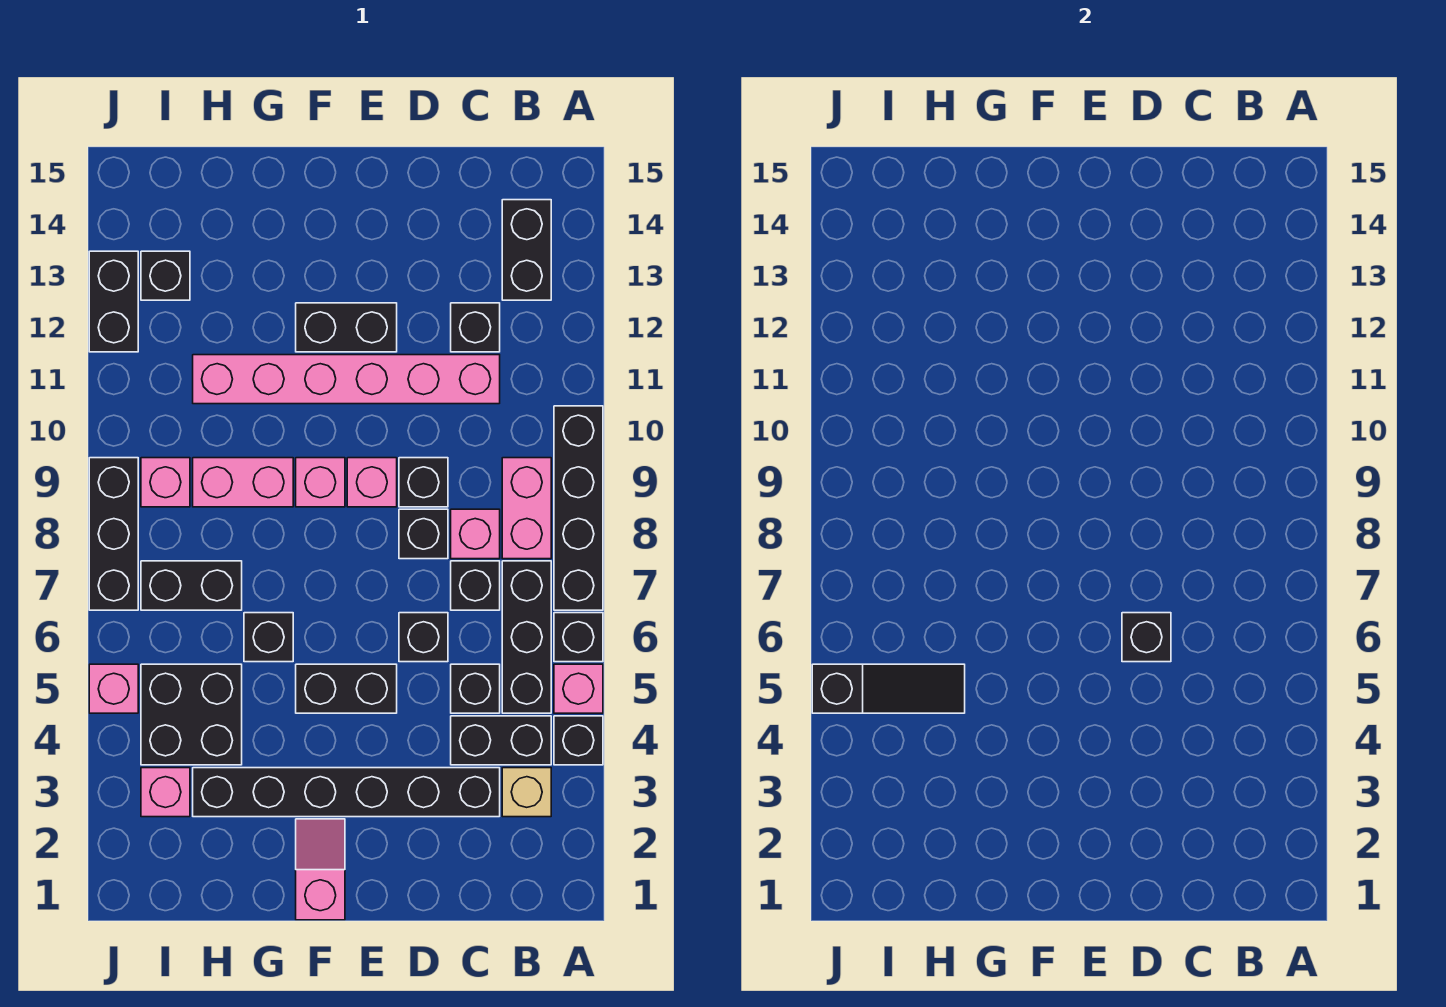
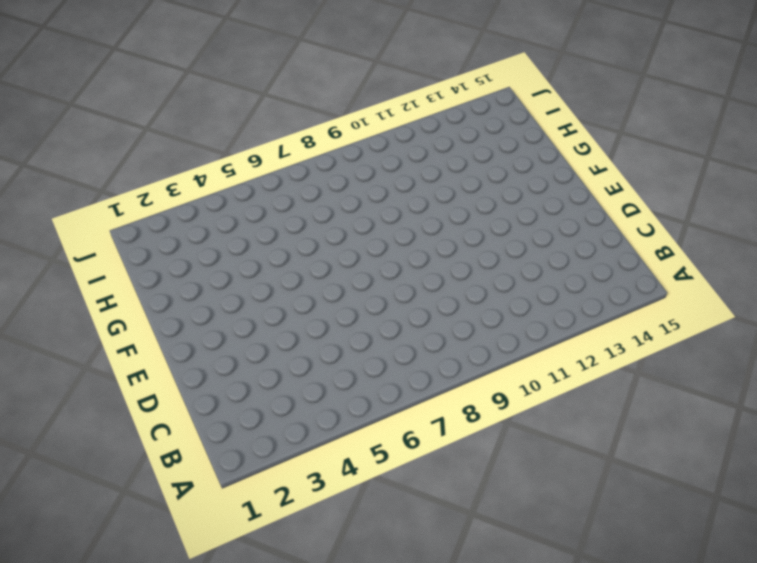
none -> black 1x1 brick [554,716,603,765]
none -> pink 1x1 brick [554,664,603,713]
none -> black 1x1 brick [554,613,603,662]
none -> black 1x4 brick [554,406,603,610]

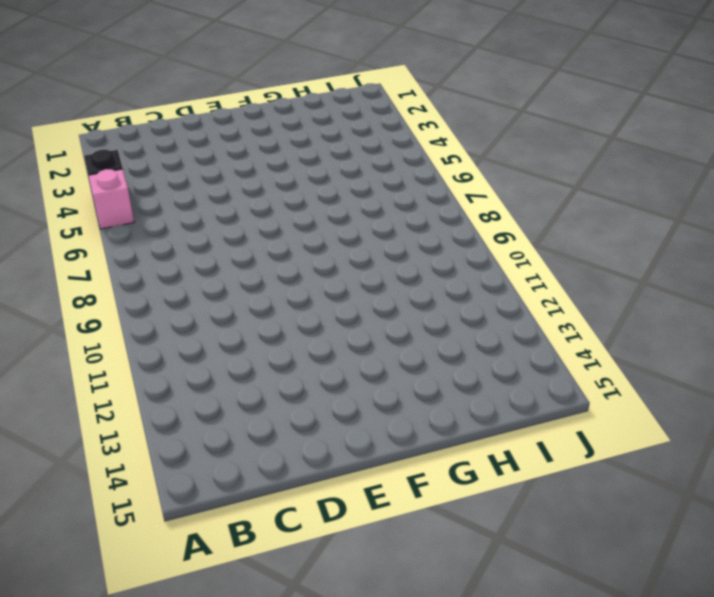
none -> black 1x1 brick [554,613,603,662]
none -> black 1x4 brick [554,406,603,610]
none -> tan 1x1 brick [502,768,551,817]
none -> black 1x2 brick [451,716,551,765]

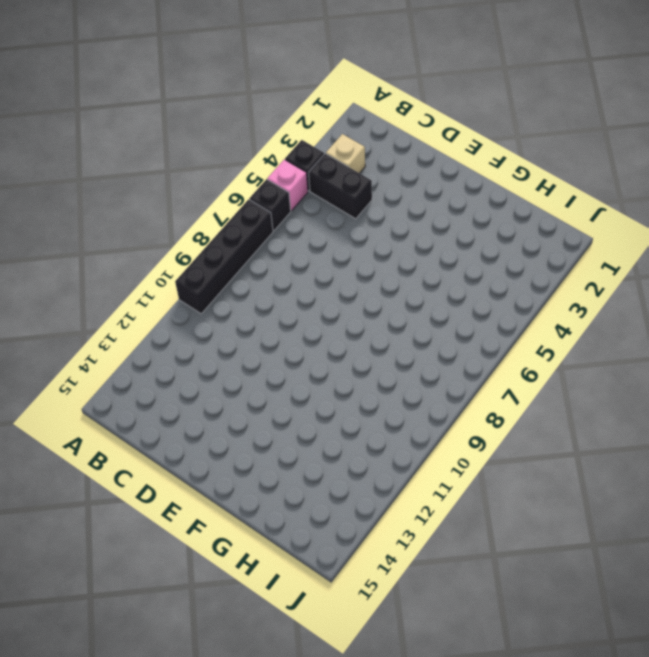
none -> black 1x3 brick [502,561,551,713]
none -> pink 1x2 brick [502,458,551,559]
none -> black 1x2 brick [502,200,551,300]
none -> black 1x6 brick [193,768,500,817]

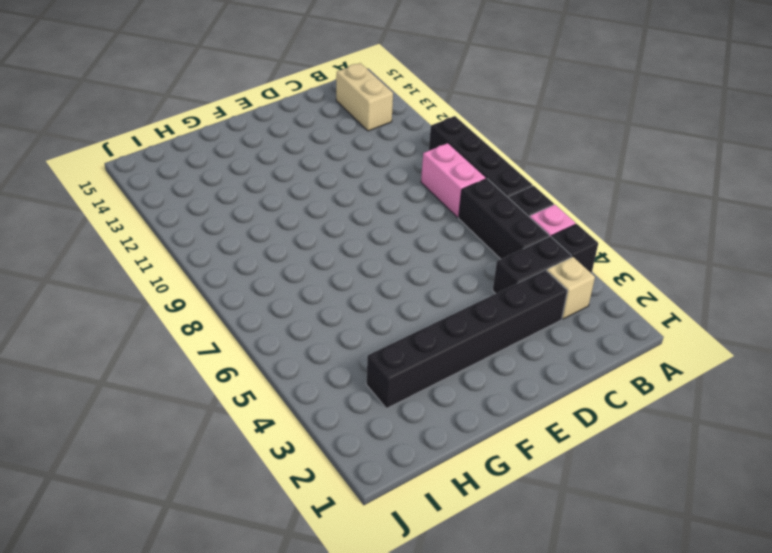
tan 1x2 brick [336,63,393,131] -> black 1x2 brick [502,200,551,300]
none -> black 1x1 brick [451,664,500,713]
none -> black 1x1 brick [451,561,500,610]
none -> pink 1x1 brick [451,509,500,559]
none -> pink 1x6 brick [193,355,500,404]

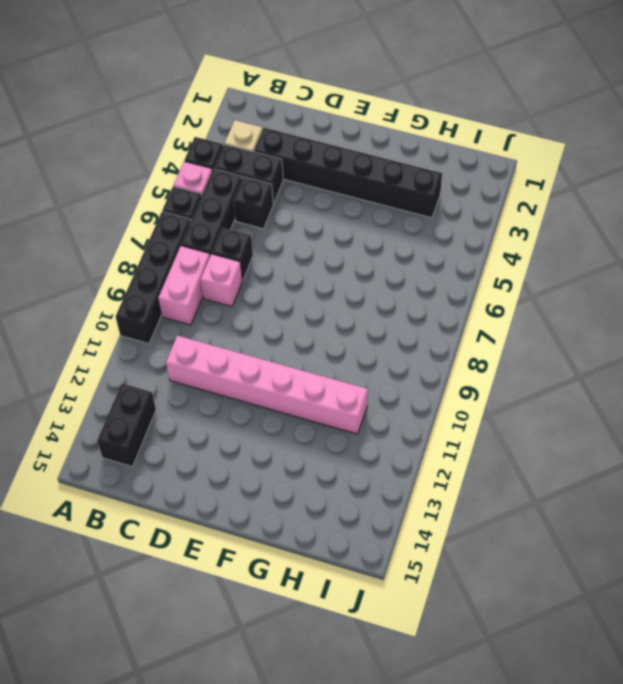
none -> black 1x1 brick [451,303,500,352]
none -> black 1x1 brick [399,613,448,662]
none -> black 1x1 brick [399,509,448,559]
none -> black 1x1 brick [399,458,448,507]

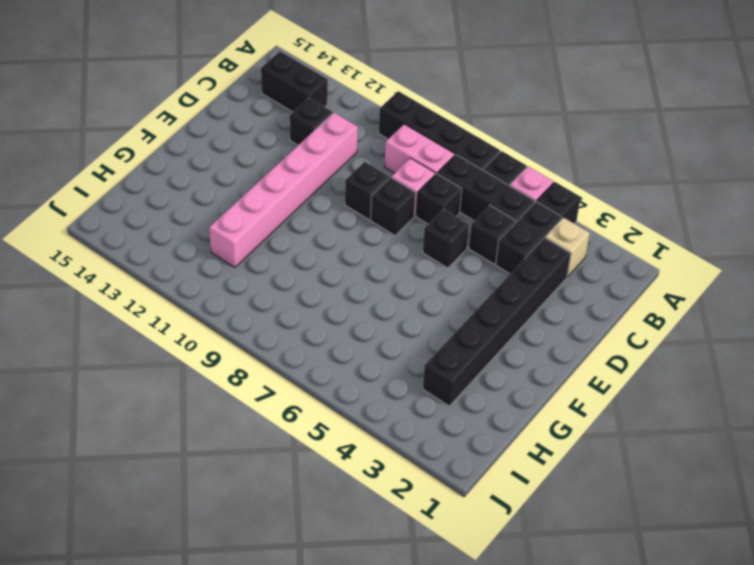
none -> black 1x2 brick [296,664,397,713]
none -> pink 1x1 brick [347,458,397,507]
none -> black 1x2 brick [296,303,397,352]
none -> pink 1x2 slope [296,819,345,920]

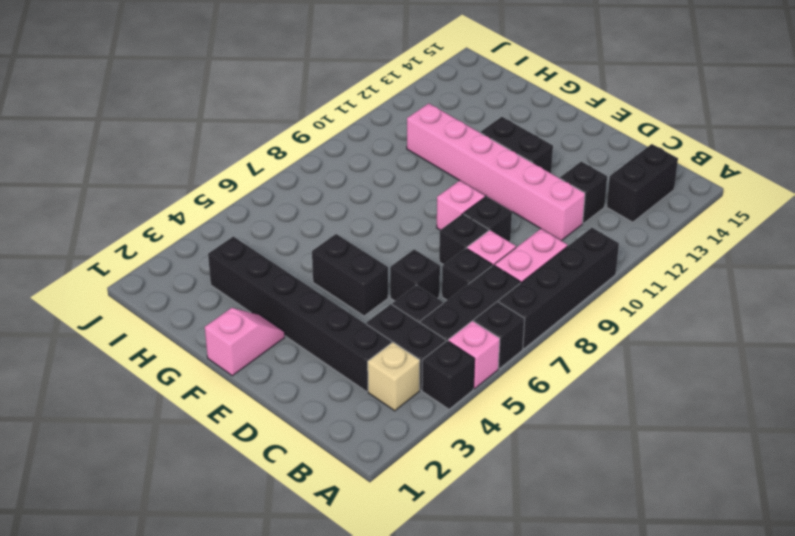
none -> pink 1x1 brick [296,458,345,507]
none -> black 1x1 brick [244,613,293,662]
none -> pink 1x2 brick [193,458,293,507]
none -> black 2x2 brick [141,664,242,765]

